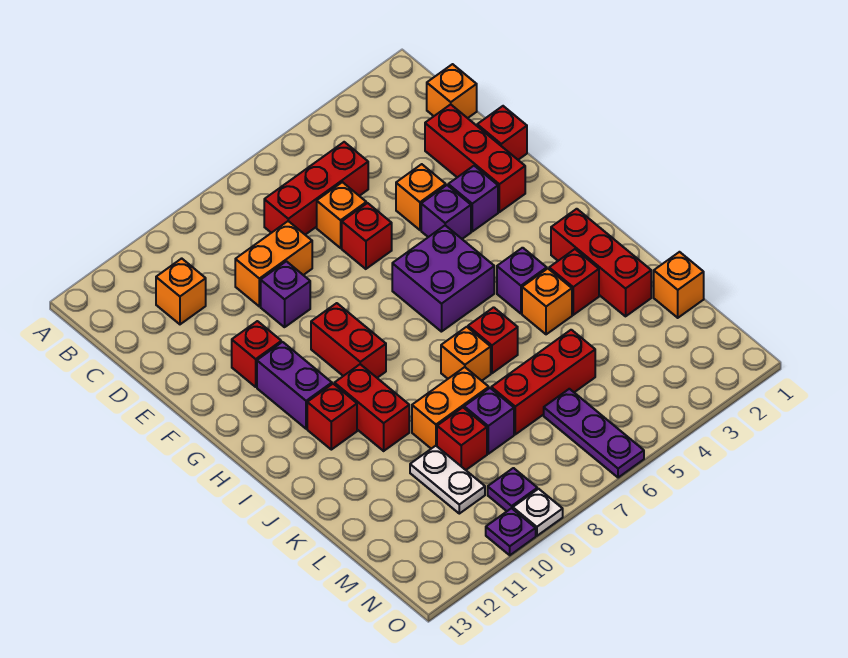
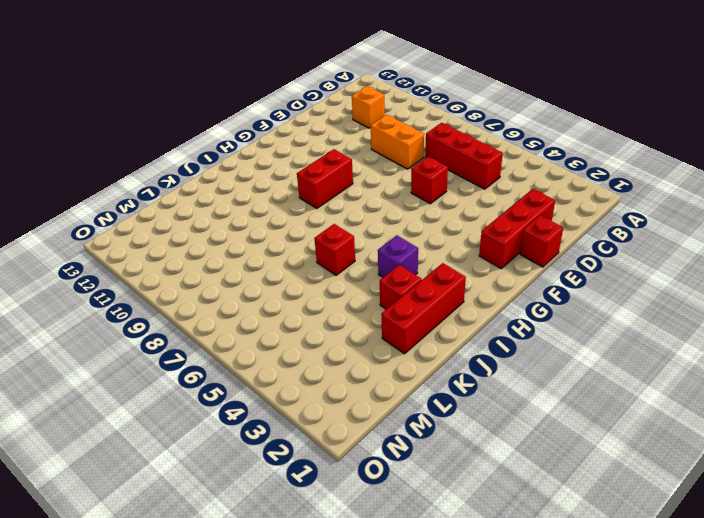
none -> orange 1x1 brick [427,64,477,118]
none -> orange 1x1 brick [317,182,366,248]
none -> orange 1x1 brick [396,164,446,230]
none -> purple 1x1 brick [261,261,310,327]

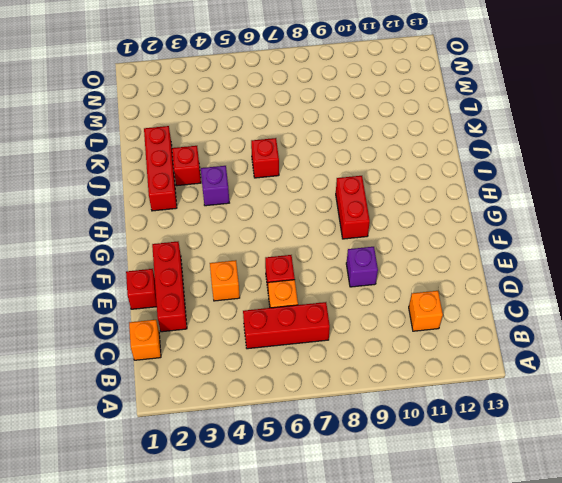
none -> orange 1x2 brick [235,221,312,306]
none -> purple 1x1 brick [448,166,498,231]
none -> purple 1x1 brick [421,185,471,239]
none -> red 1x1 brick [232,321,281,387]

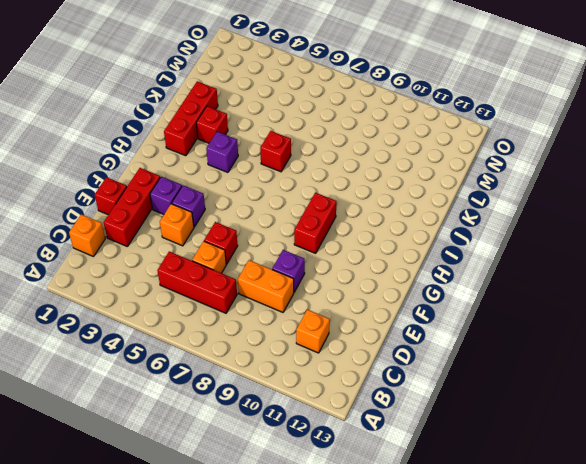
none -> red 1x1 brick [232,321,281,387]
none -> purple 2x2 brick [392,225,494,332]
none -> purple 1x2 brick [257,342,332,429]
none -> red 1x2 brick [334,364,409,451]

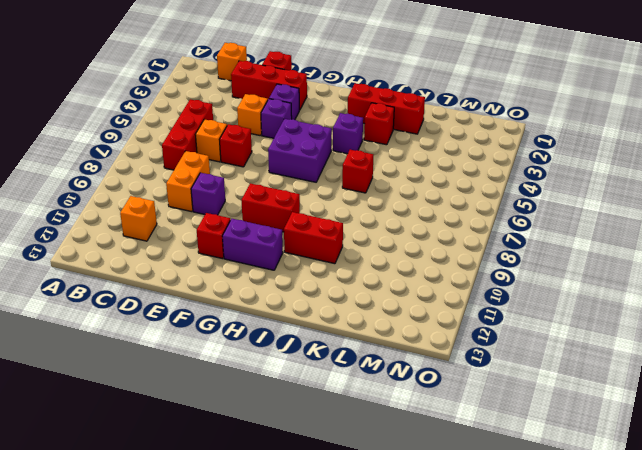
none -> red 1x1 brick [307,384,357,450]
none -> orange 1x1 brick [522,269,572,334]
none -> orange 1x1 brick [441,327,491,381]
none -> orange 1x2 brick [412,367,489,449]

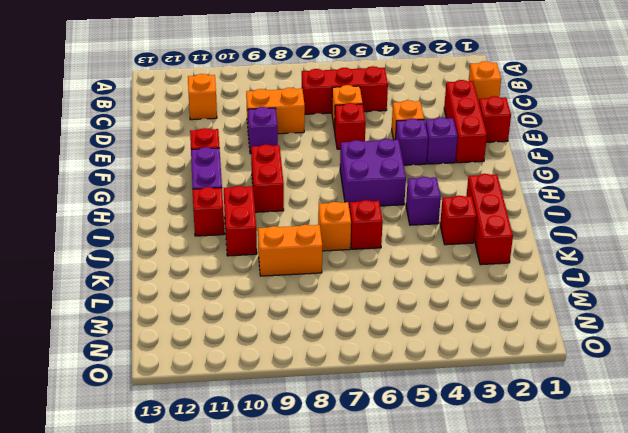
none -> orange 1x1 brick [522,269,572,334]
none -> orange 1x1 brick [654,252,704,318]
none -> red 1x3 brick [491,330,595,434]
none -> purple 1x1 brick [464,388,514,454]

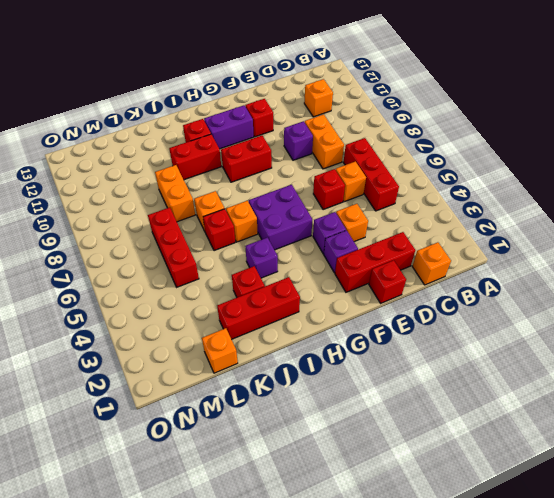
orange 1x1 brick [226,201,258,242] -> orange 1x1 brick moved to [522,269,572,334]
none -> purple 1x1 brick [464,388,514,454]
none -> red 1x1 brick [437,408,487,470]
none -> white 1x2 plate [410,446,485,514]
none -> purple 1x3 plate [544,389,644,478]

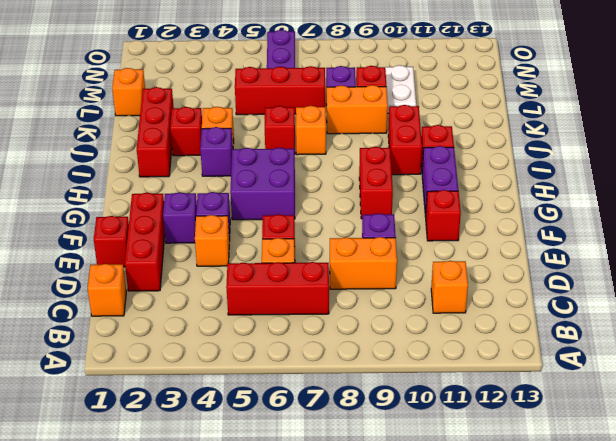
none -> purple 1x1 plate [488,468,537,511]
none -> white 1x1 plate [513,489,563,536]
none -> purple 1x1 plate [486,508,536,555]

